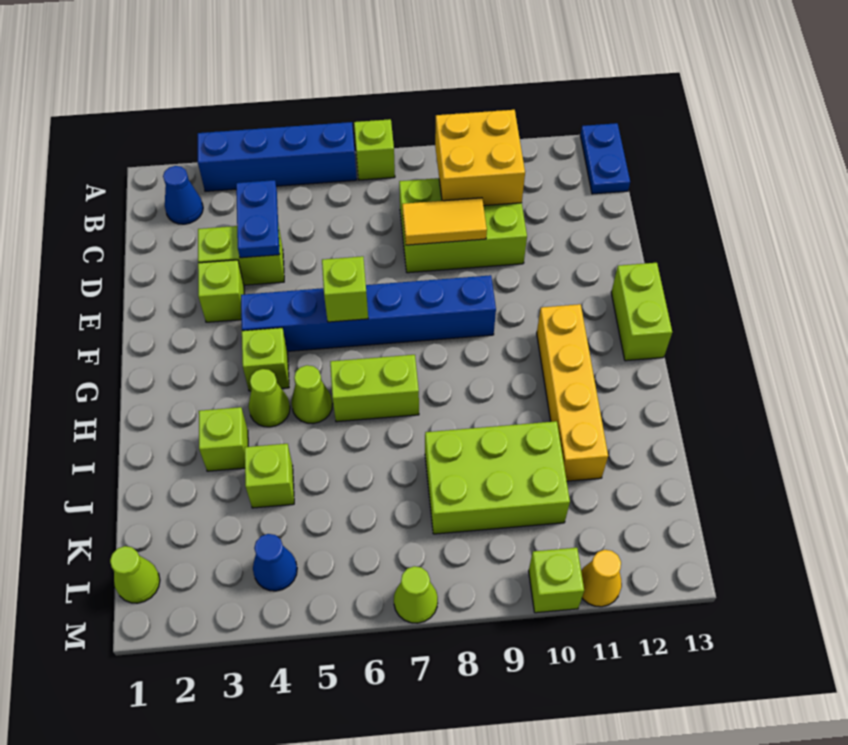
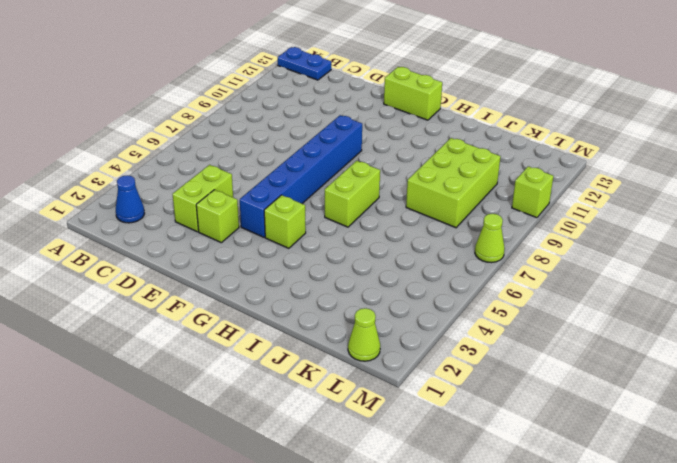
none -> blue 1x4 brick [198,122,357,191]
none -> lime 1x1 brick [354,119,395,180]
none -> lime 2x3 brick [399,178,527,273]

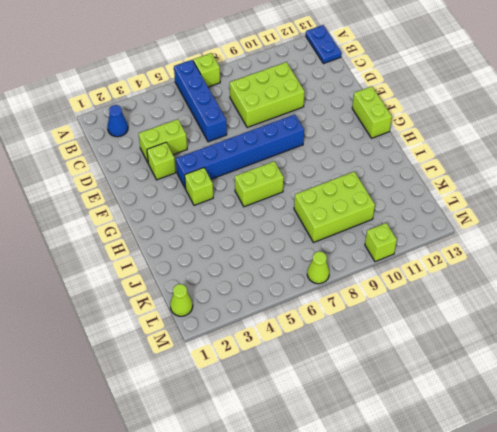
blue 1x4 brick [174,60,227,142] -> blue 1x4 brick turned to [198,122,357,191]
none -> yellow 1x4 brick [537,304,608,481]
none -> lime 1x1 cone [248,369,290,427]
none -> lime 1x1 cone [291,365,333,423]

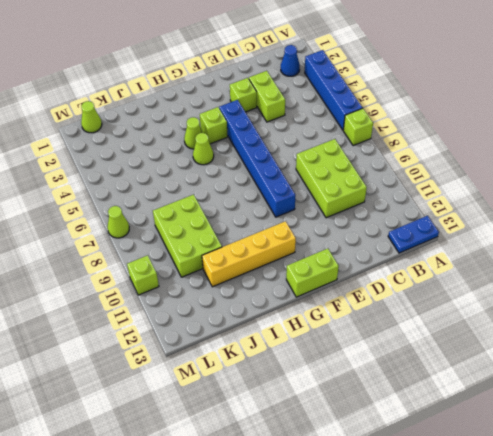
none -> lime 1x2 brick [330,355,419,422]
none -> lime 1x1 brick [199,407,248,471]
none -> lime 1x1 brick [245,444,294,508]

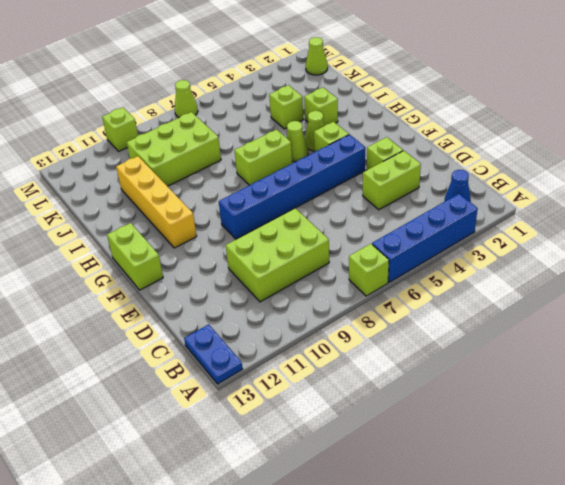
none -> blue 1x1 cone [253,534,297,591]
none -> yellow 1x1 cone [581,550,622,607]
none -> yellow 2x2 brick [435,110,525,206]

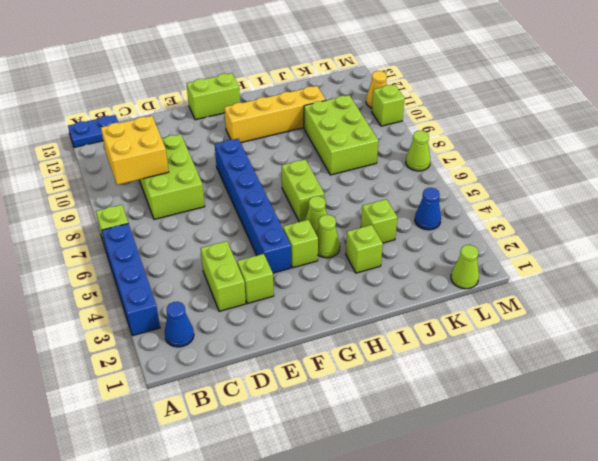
none -> blue 1x2 plate [236,180,280,258]
none -> yellow 1x2 tile [402,198,487,245]
none -> lime 1x1 brick [322,256,368,322]

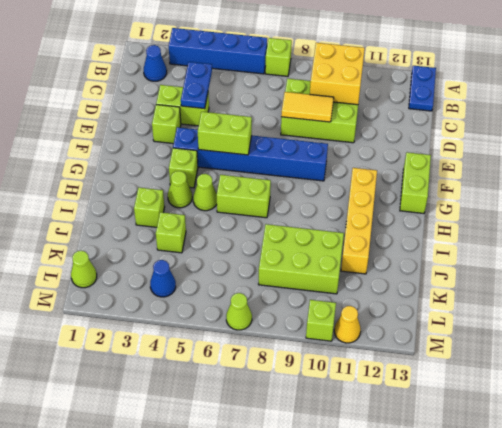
lime 1x2 brick [198,112,252,155] -> lime 1x1 brick [322,256,368,322]

